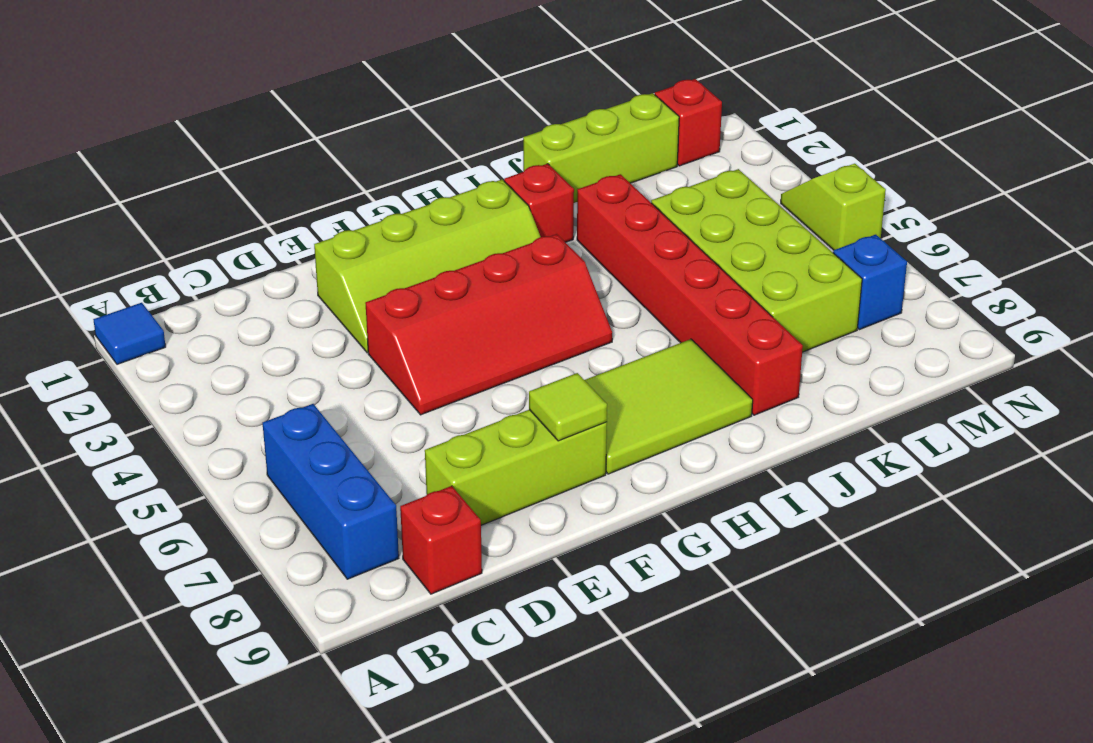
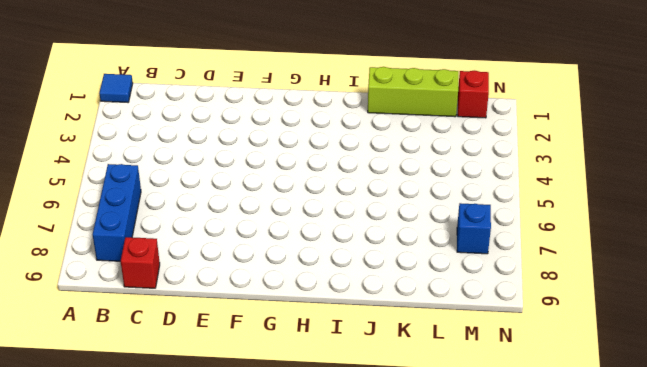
none -> lime 1x3 brick [425,410,607,525]
none -> lime 2x4 slope [314,179,541,353]
none -> red 2x4 slope [365,234,612,415]

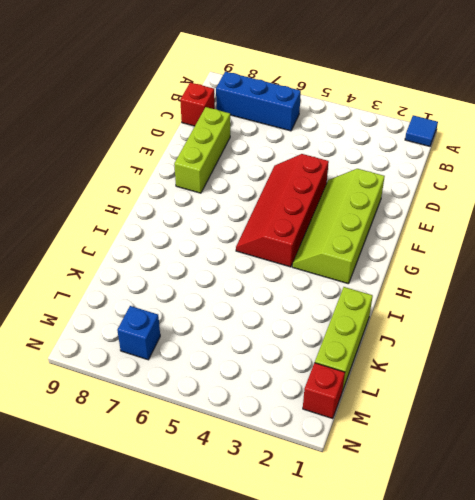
none -> lime 2x3 tile [585,339,753,474]
none -> red 1x1 brick [504,164,574,243]
none -> red 1x6 brick [577,174,803,415]

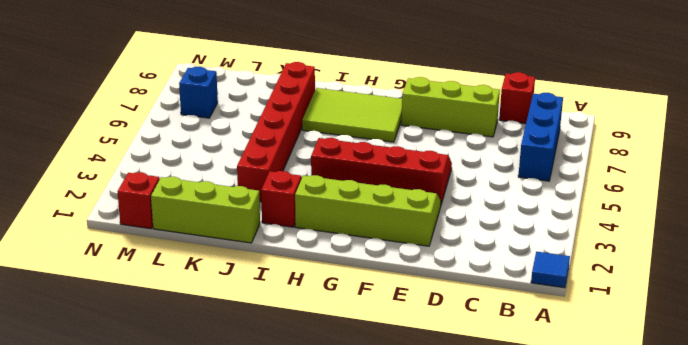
none -> lime 2x4 brick [651,169,862,352]
none -> lime 1x2 slope [781,164,886,250]
none -> lime 1x1 tile [529,373,607,441]

